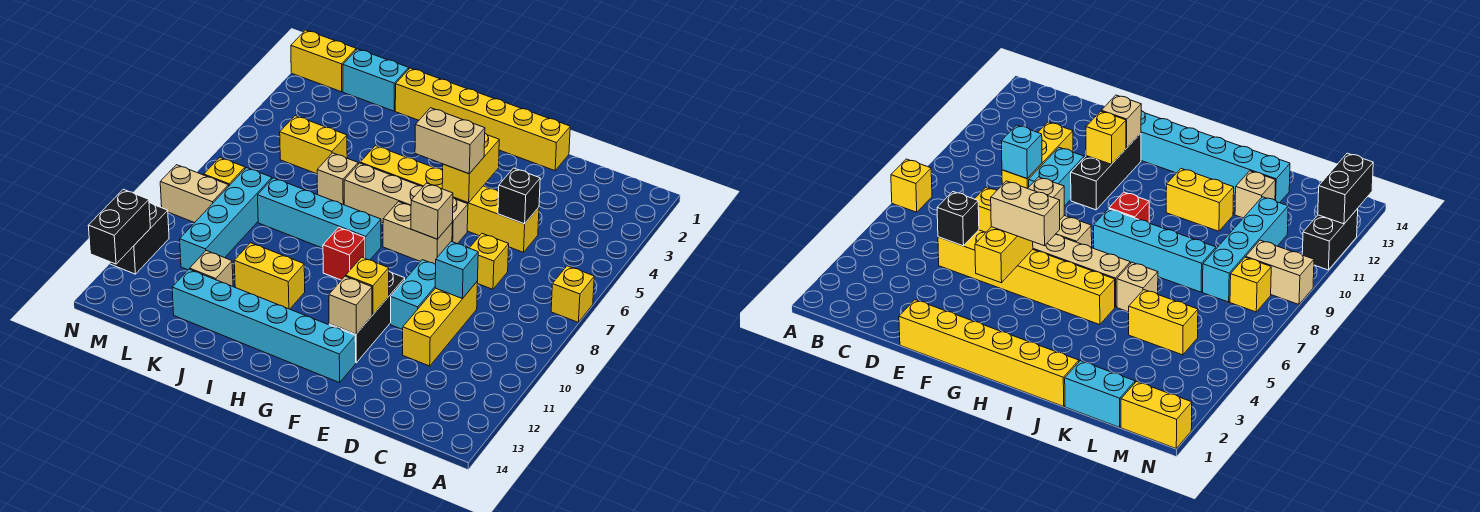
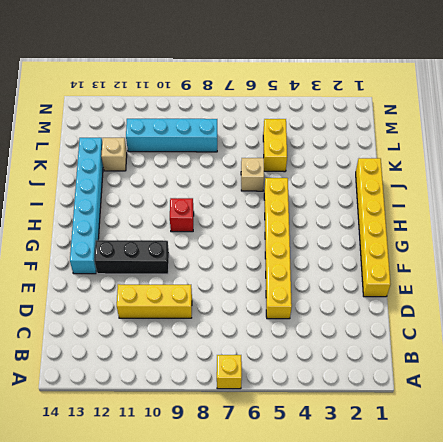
none -> yellow 1x1 brick [470,234,509,289]
none -> cyan 1x2 brick [391,260,436,330]
none -> tan 1x4 brick [344,163,468,244]
none -> tan 1x2 brick [383,202,452,265]

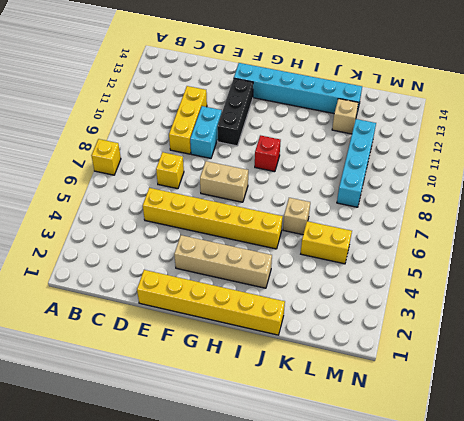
tan 1x4 brick [174,235,272,288] -> tan 1x4 brick moved to [344,163,468,244]
none -> cyan 1x4 brick [258,178,381,260]
none -> yellow 1x2 brick [234,243,305,309]
none -> cyan 1x2 brick [343,49,409,111]
none -> yellow 1x2 brick [291,30,356,92]

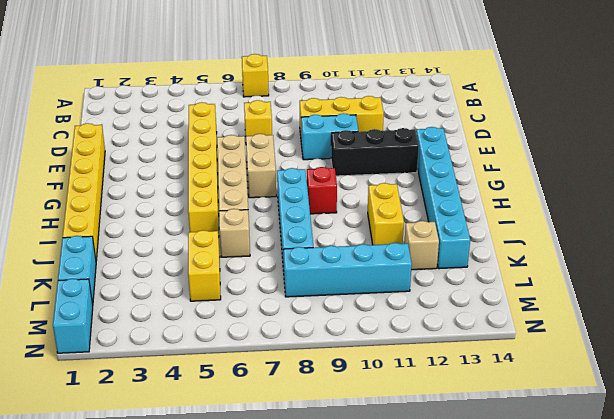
cyan 1x2 brick [53,279,93,353] -> yellow 1x2 brick [291,30,356,92]
none -> yellow 1x1 brick [204,158,245,186]
none -> tan 1x2 brick [160,165,229,223]
none -> black 1x2 brick [110,203,169,274]
none -> black 1x1 brick [498,168,540,224]

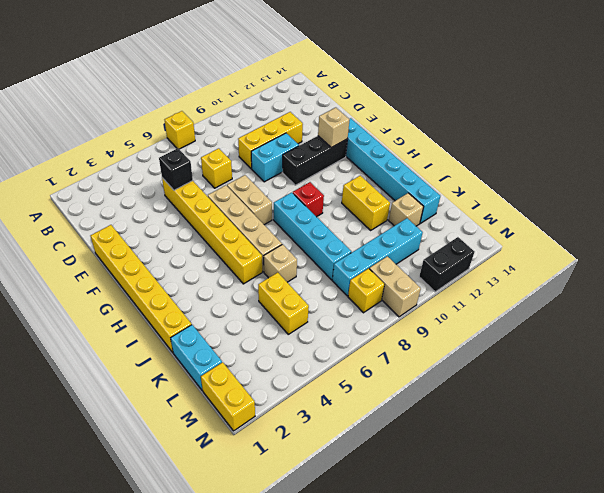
none -> cyan 1x1 brick [435,241,478,299]
none -> yellow 1x2 brick [442,134,499,203]
none -> tan 1x1 brick [411,183,453,239]
none -> yellow 1x1 brick [346,257,389,315]

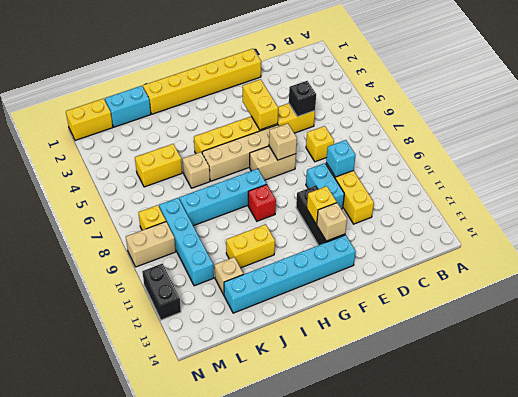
none -> yellow 1x1 brick [551,266,594,322]
none -> black 1x2 brick [88,189,150,264]
none -> tan 1x2 brick [415,108,485,174]

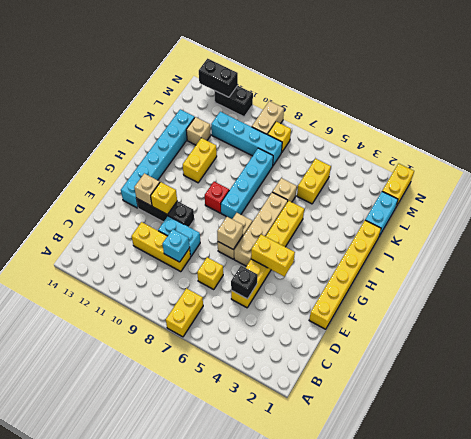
yellow 1x2 brick [166,288,203,337] -> yellow 1x1 brick [551,266,594,322]
none -> tan 1x2 brick [415,108,485,174]

